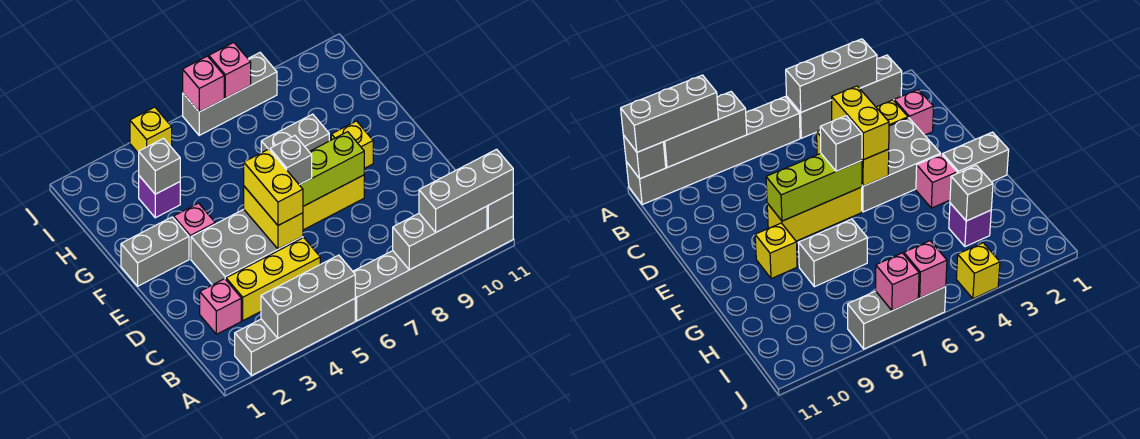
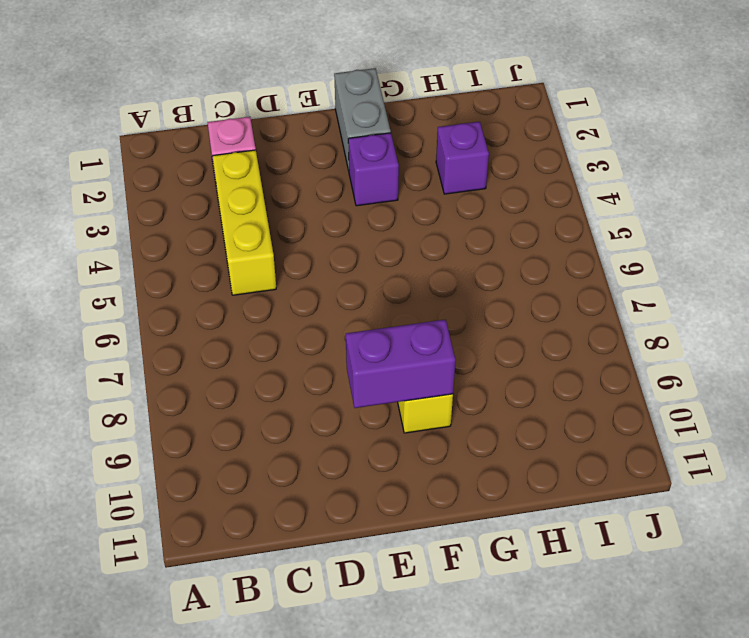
purple 1x2 brick [346,320,455,408] -> none
purple 1x1 brick [348,133,399,206] -> pink 1x1 brick [174,203,215,259]
none -> grey 1x4 brick [235,299,355,376]
none -> grey 1x6 brick [353,216,513,321]
none -> grey 2x3 brick [191,209,303,285]

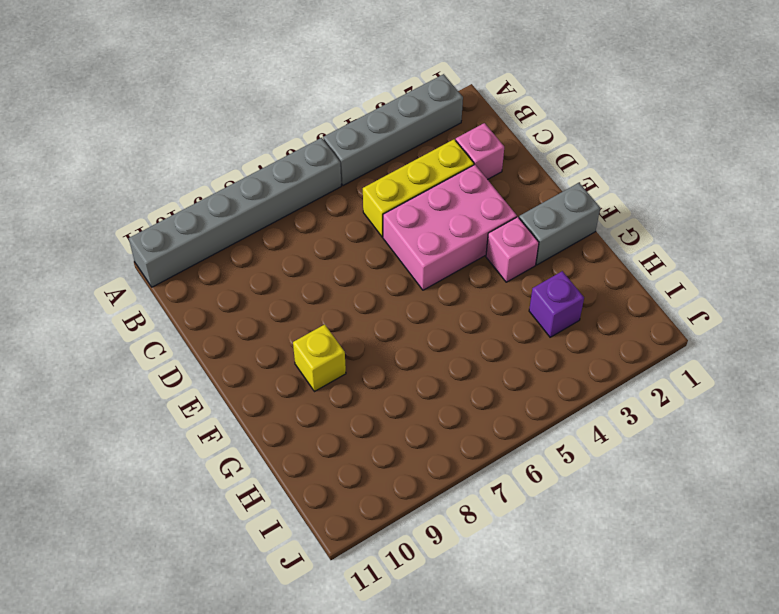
pink 2x3 brick [383,165,517,290] -> grey 2x3 brick [191,209,303,285]
none -> yellow 1x3 brick [303,175,364,230]
none -> grey 1x2 brick [261,114,329,153]
none -> yellow 1x1 brick [130,107,172,154]

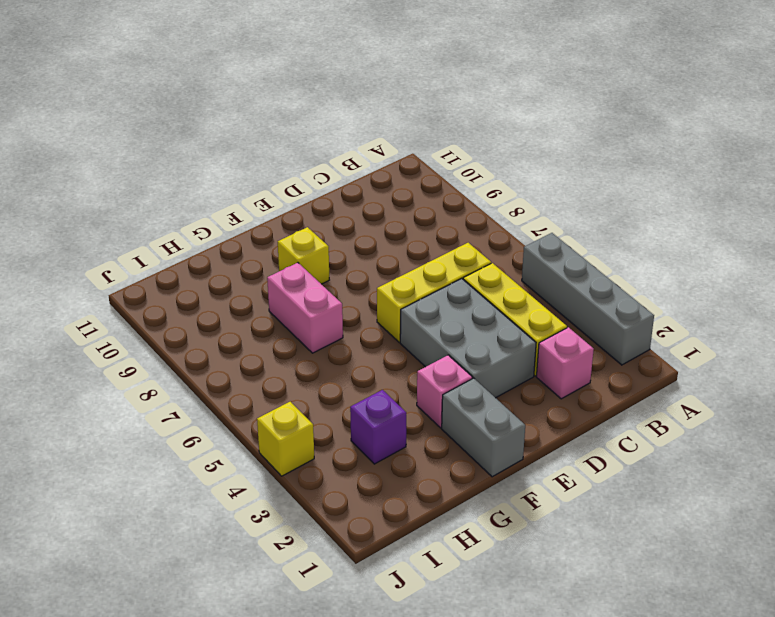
yellow 1x3 brick [377,243,491,342] -> yellow 1x3 brick turned to [303,175,364,230]
pink 1x2 brick [267,263,343,353] -> grey 1x2 brick [261,114,329,153]
none -> grey 1x6 brick [353,216,513,321]
none -> grey 1x3 brick [183,53,277,135]
none -> grey 1x3 brick [261,255,355,338]

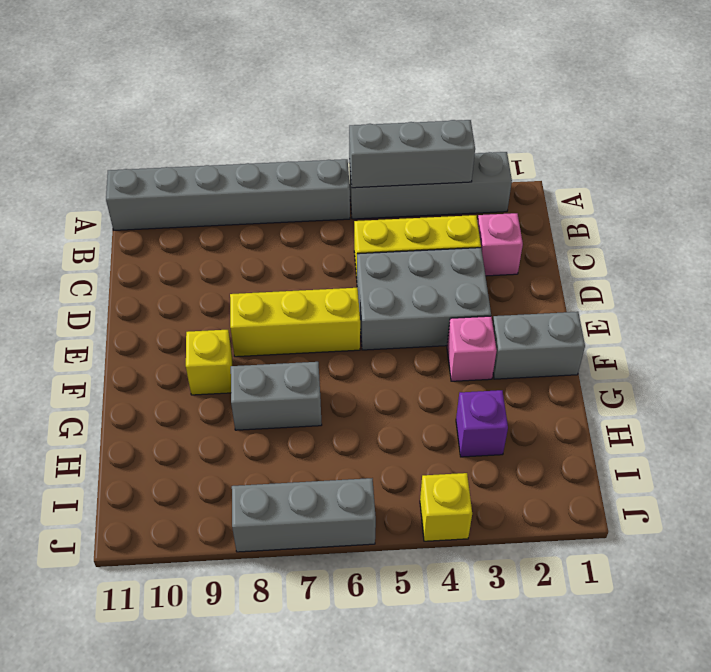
none -> grey 1x3 brick [393,206,487,270]
none -> grey 1x1 brick [487,193,513,229]
none -> yellow 1x2 brick [244,186,303,249]

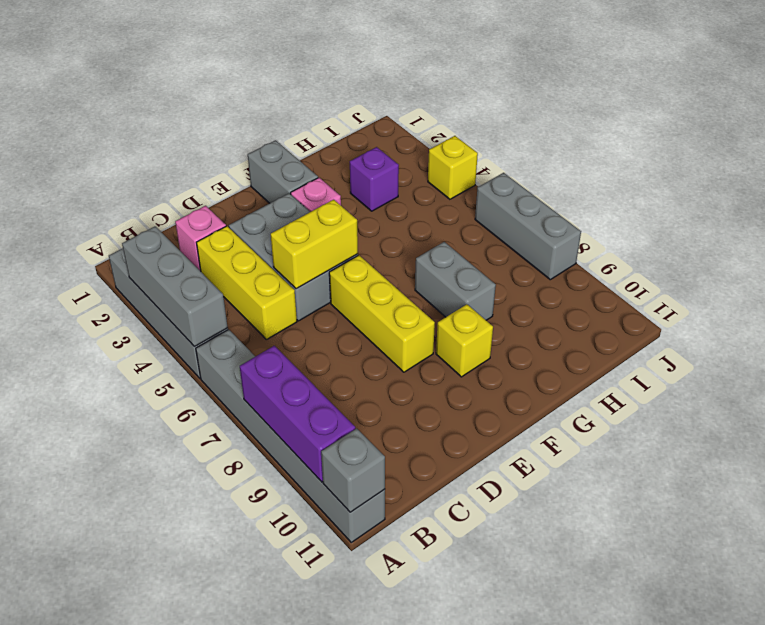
purple 1x3 brick [240,346,355,482] -> grey 1x3 brick [393,206,487,270]
none -> lime 1x3 brick [300,132,364,206]
none -> grey 1x1 brick [139,139,180,194]
none -> pink 1x1 brick [183,56,224,112]

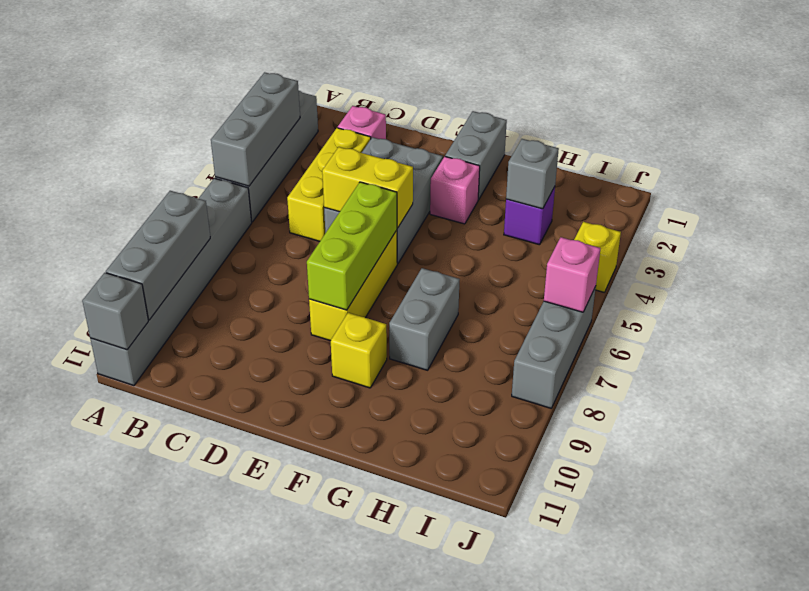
none -> pink 1x1 brick [209,43,251,98]
none -> grey 1x3 brick [419,149,513,232]
none -> yellow 1x2 brick [244,149,303,225]

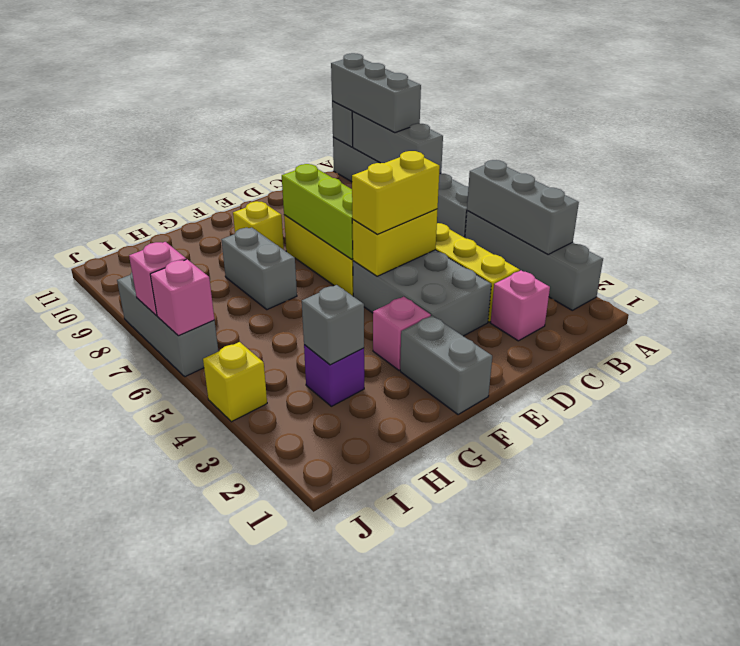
none -> grey 1x1 brick [270,136,312,185]

